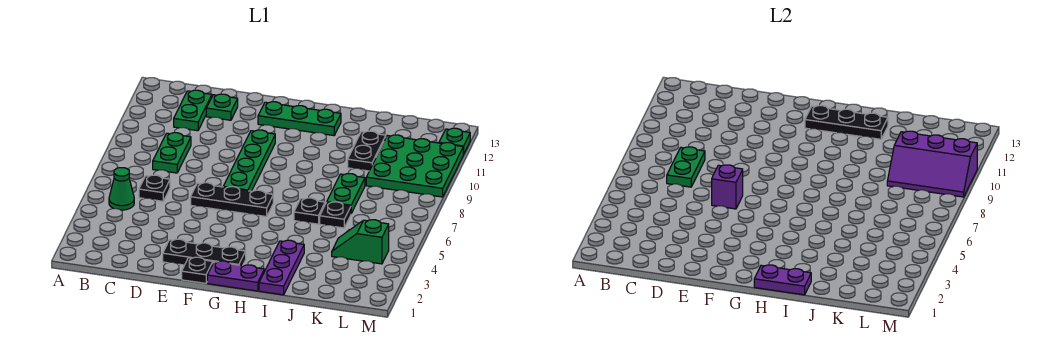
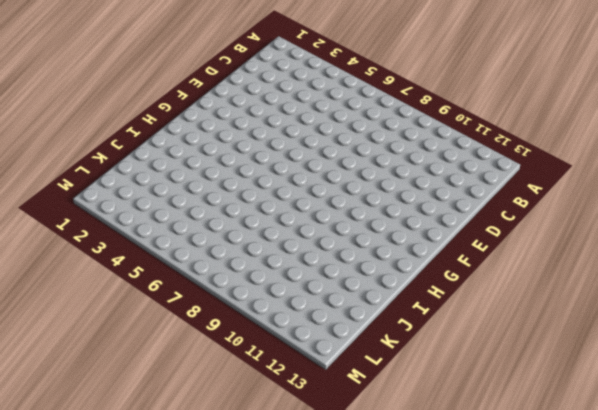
none -> green 1x1 cone [109,168,134,210]
none -> black 1x1 plate [139,175,170,201]
none -> green 1x2 plate [153,133,191,173]

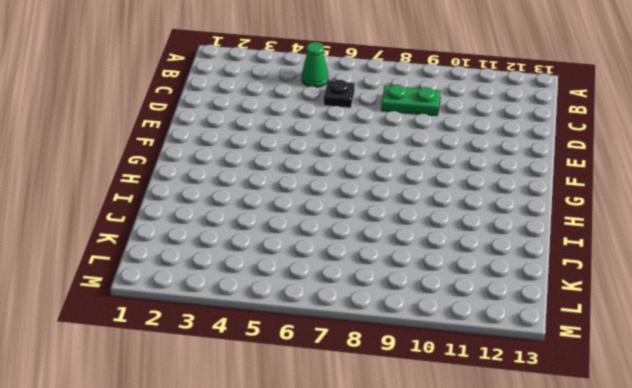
none -> green 1x2 plate [174,90,212,131]
none -> green 1x1 plate [206,94,238,120]
none -> black 1x3 plate [163,239,246,266]

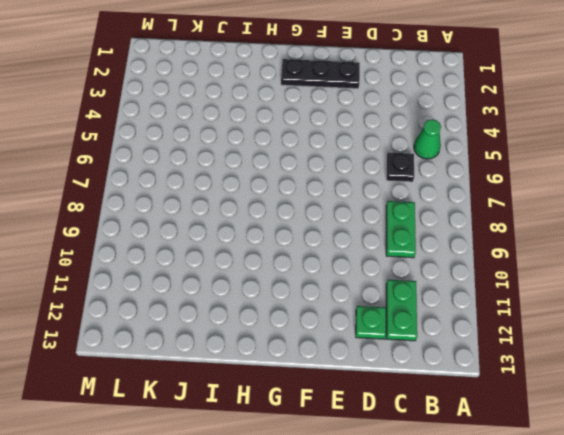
none -> black 1x3 plate [191,183,273,217]
none -> black 1x1 plate [182,257,213,283]
none -> green 1x4 plate [223,130,275,191]

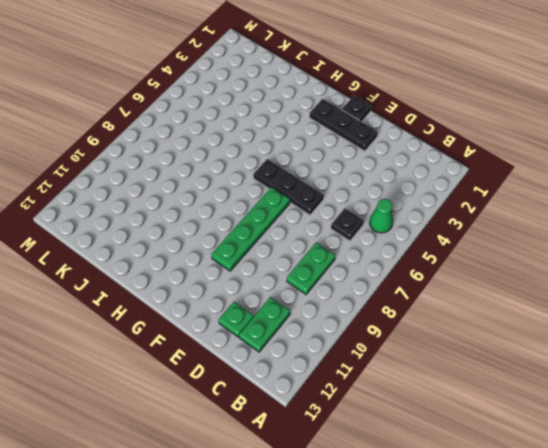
none -> green 1x3 plate [258,102,341,136]
none -> purple 1x2 plate [207,261,264,291]
none -> purple 1x3 plate [259,240,304,295]

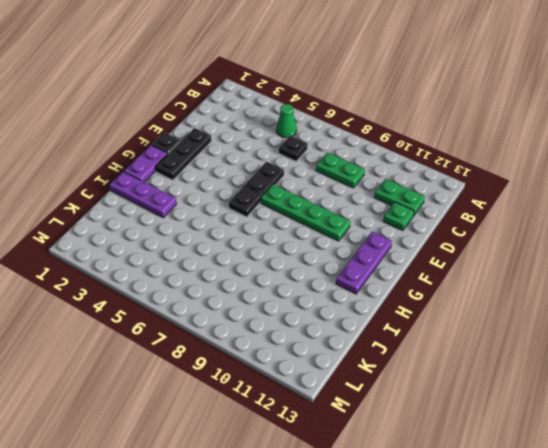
purple 1x3 plate [336,231,392,294] -> green 1x3 plate [258,102,341,136]
none -> black 1x1 plate [294,198,325,224]
none -> black 1x1 plate [320,202,351,228]
none -> green 1x2 plate [327,174,365,213]

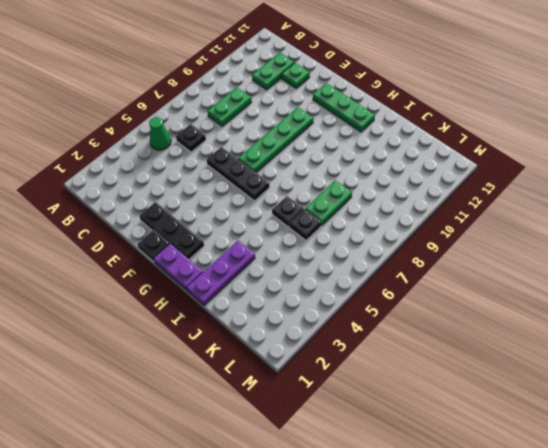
none -> black 1x2 plate [348,131,386,171]
none -> green 1x2 slope [332,220,389,264]
none -> green 3x3 plate [366,135,463,197]

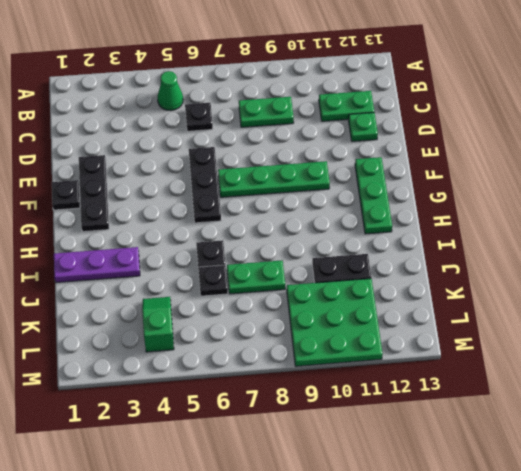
none -> purple 1x2 plate [207,261,264,291]
none -> green 1x1 plate [439,128,470,154]
none -> green 1x2 plate [667,147,705,187]

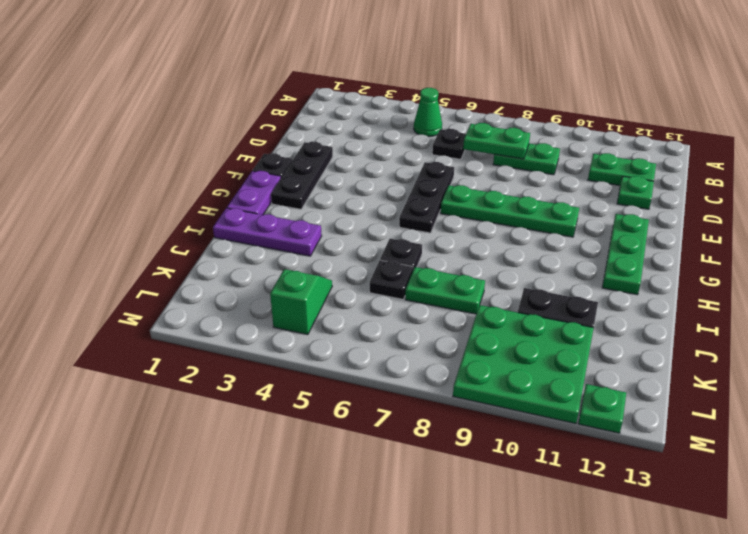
none -> purple 1x1 brick [712,165,743,209]
none -> black 1x3 plate [805,106,888,139]
none -> purple 1x2 plate [754,265,811,295]

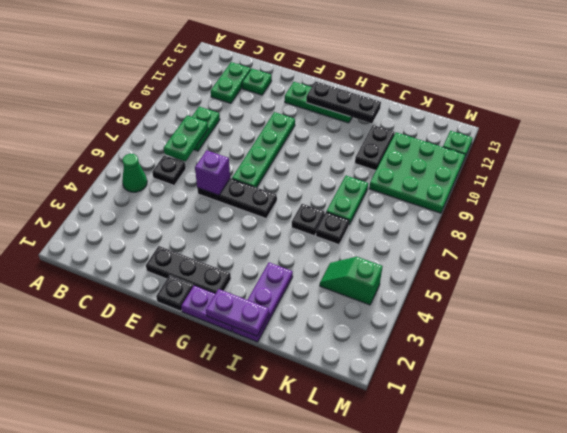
none -> purple 2x3 slope [887,131,977,197]

